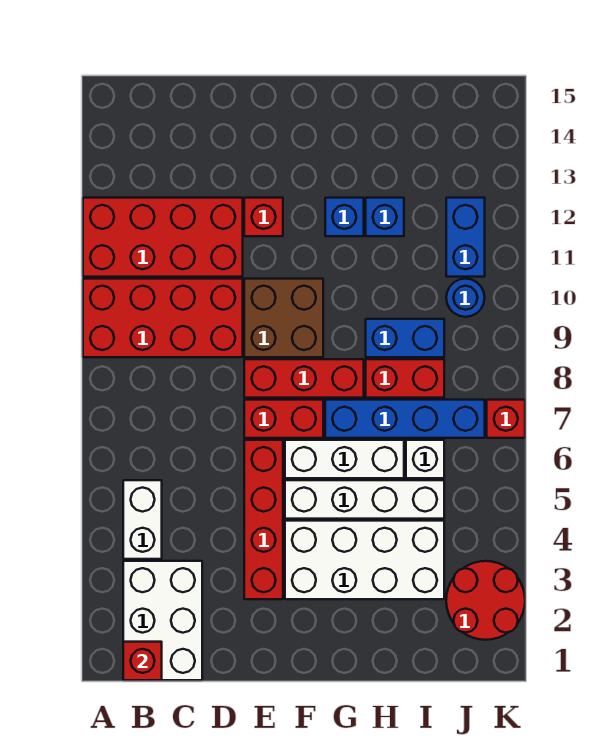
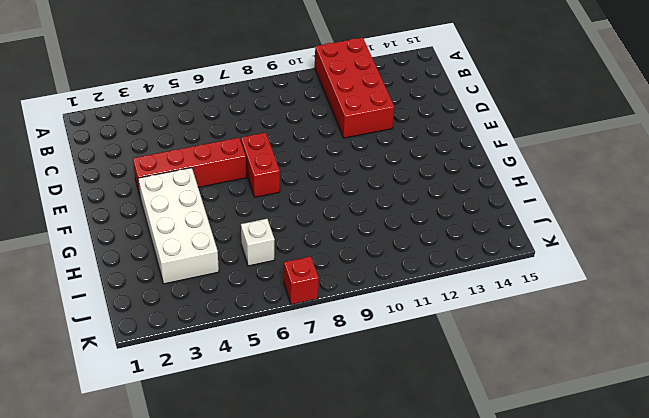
none -> red 2x4 brick [83,279,243,357]
none -> white 2x3 brick [123,561,202,680]
none -> white 1x2 brick [123,480,162,559]

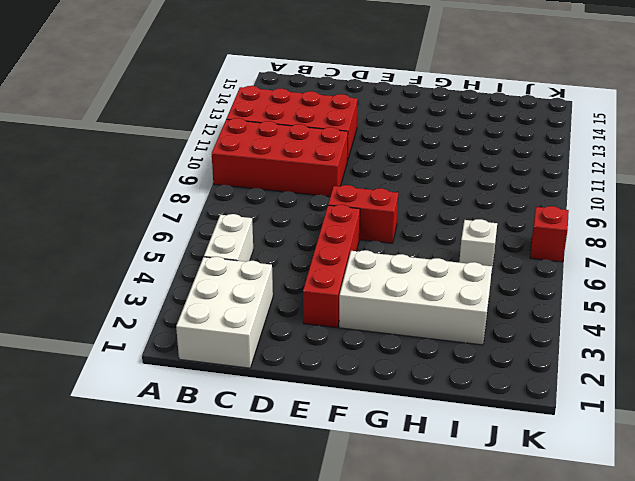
none -> red 1x3 brick [244,359,364,398]
none -> brown 2x2 brick [244,279,323,357]
none -> red 1x1 brick [244,198,283,236]

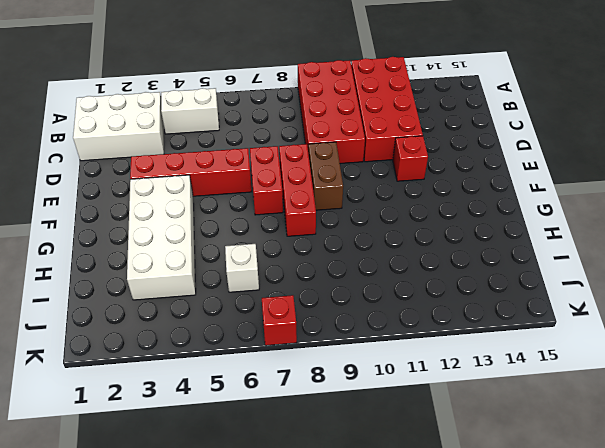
brown 1x2 brick [308,142,343,210] -> brown 2x2 brick [244,279,323,357]
none -> white 1x4 brick [285,480,444,519]
none -> white 1x3 brick [285,440,404,478]
none -> blue 1x4 brick [325,400,485,438]

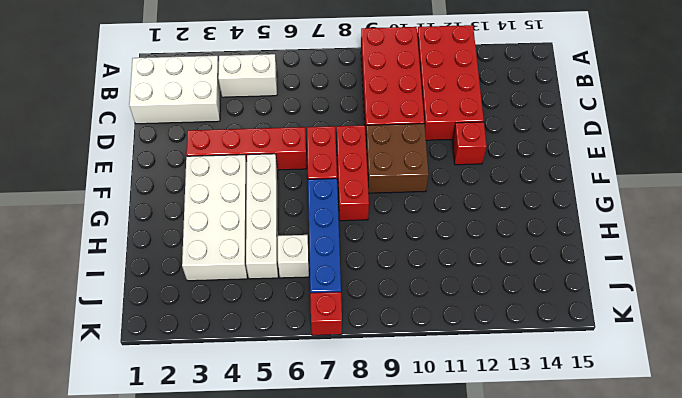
none -> white 1x3 brick [285,440,404,478]
none -> blue 1x1 brick [325,198,364,236]
none -> red 1x2 brick [366,359,444,398]

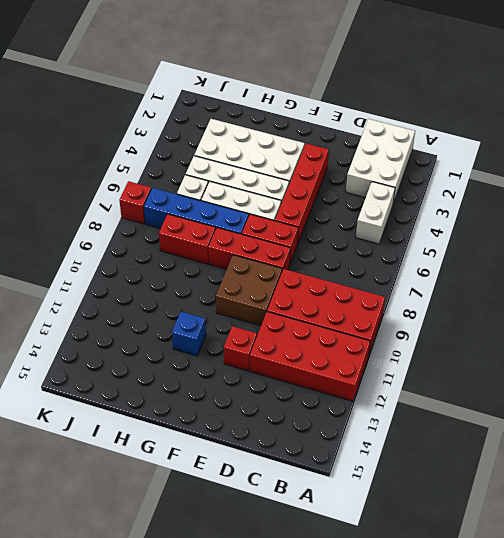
none -> blue 1x2 brick [366,319,444,357]
none -> blue 1x1 brick [366,198,404,236]
none -> red 2x2 round brick [446,561,525,640]

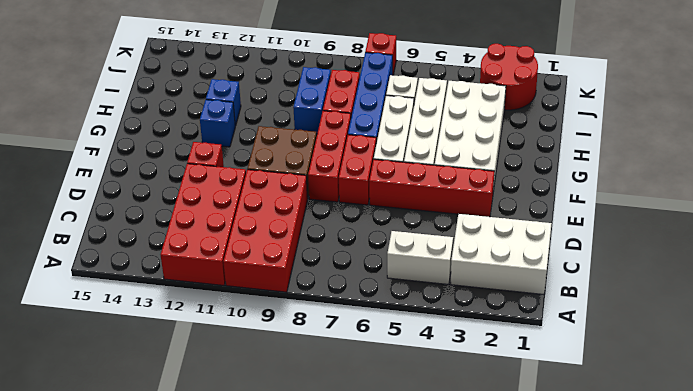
none -> blue 1x1 round brick [446,279,485,317]
none -> blue 1x2 brick [446,198,485,277]
none -> red 1x1 brick [123,642,162,680]

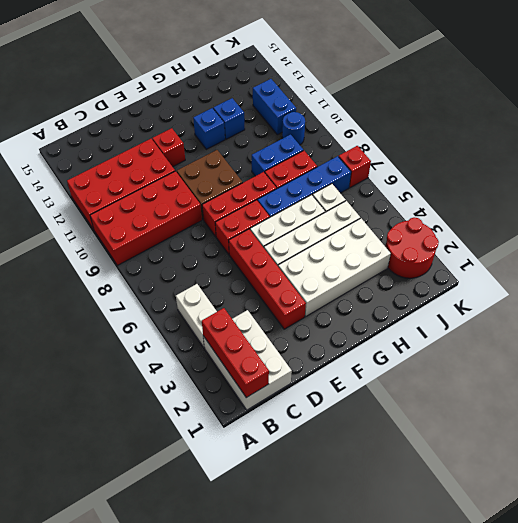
red 1x3 brick [202,308,269,398] -> red 1x1 brick [123,642,162,680]

